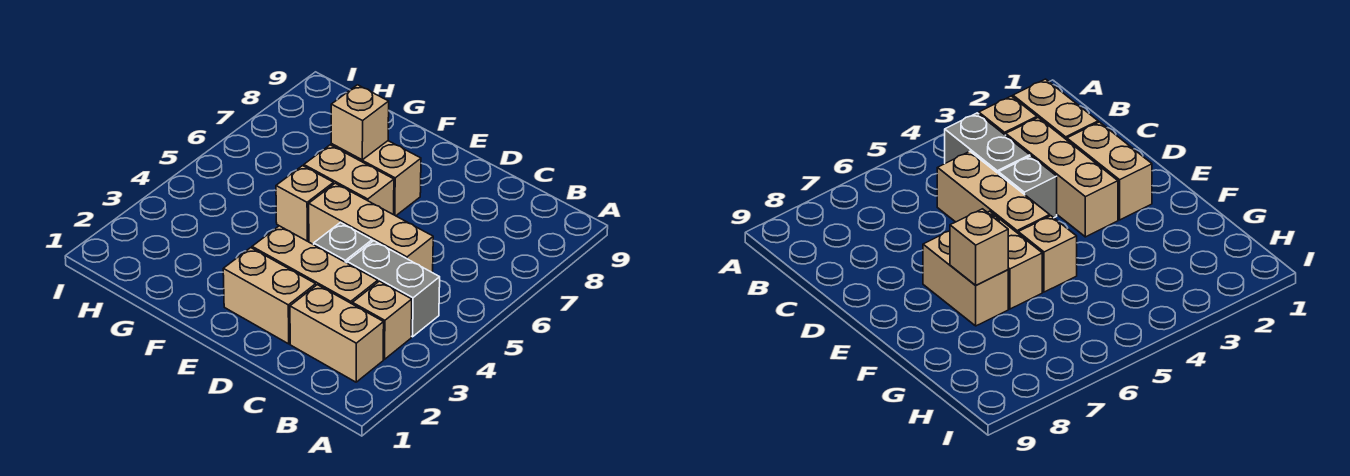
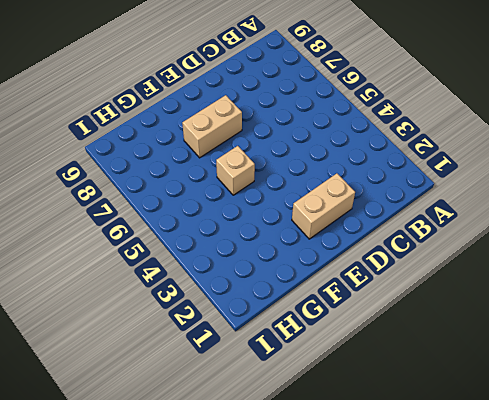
none -> tan 1x2 brick [290,285,384,382]
none -> tan 1x1 brick [352,281,412,359]

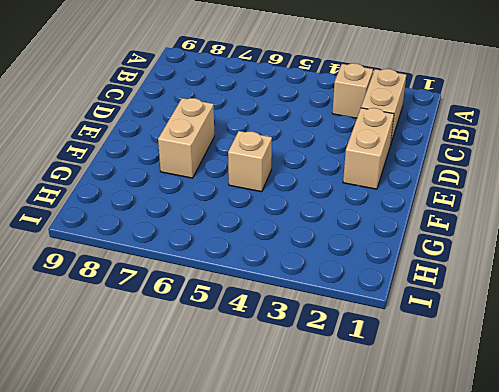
none -> grey 1x2 brick [347,241,440,337]
none -> tan 1x3 brick [252,226,378,304]

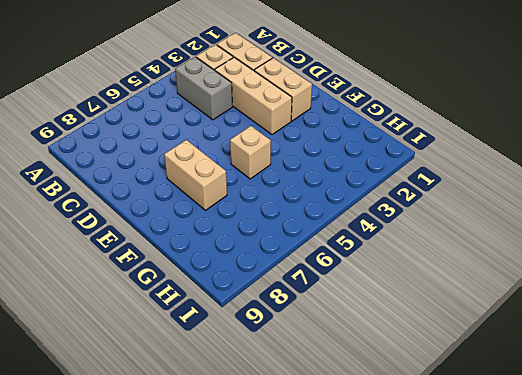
none -> tan 1x3 brick [309,183,433,273]
none -> grey 1x1 brick [314,223,372,263]

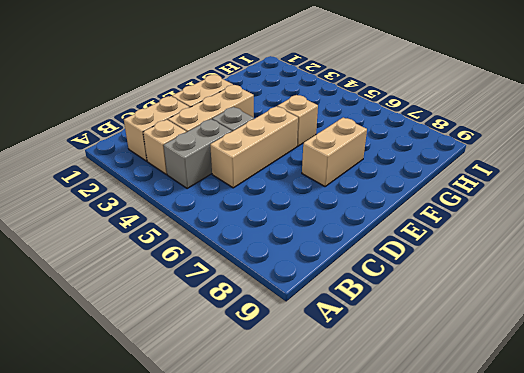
none -> tan 1x2 brick [304,145,394,215]
none -> tan 1x1 brick [331,85,389,160]

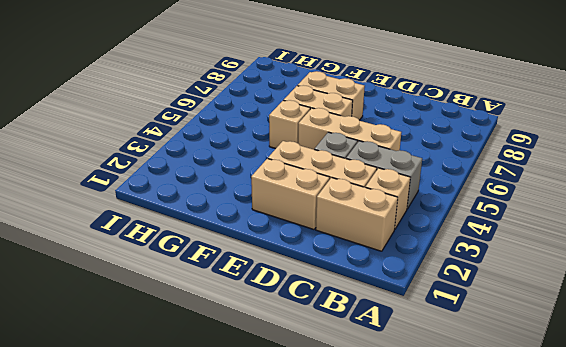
none -> tan 1x1 brick [331,85,389,160]

